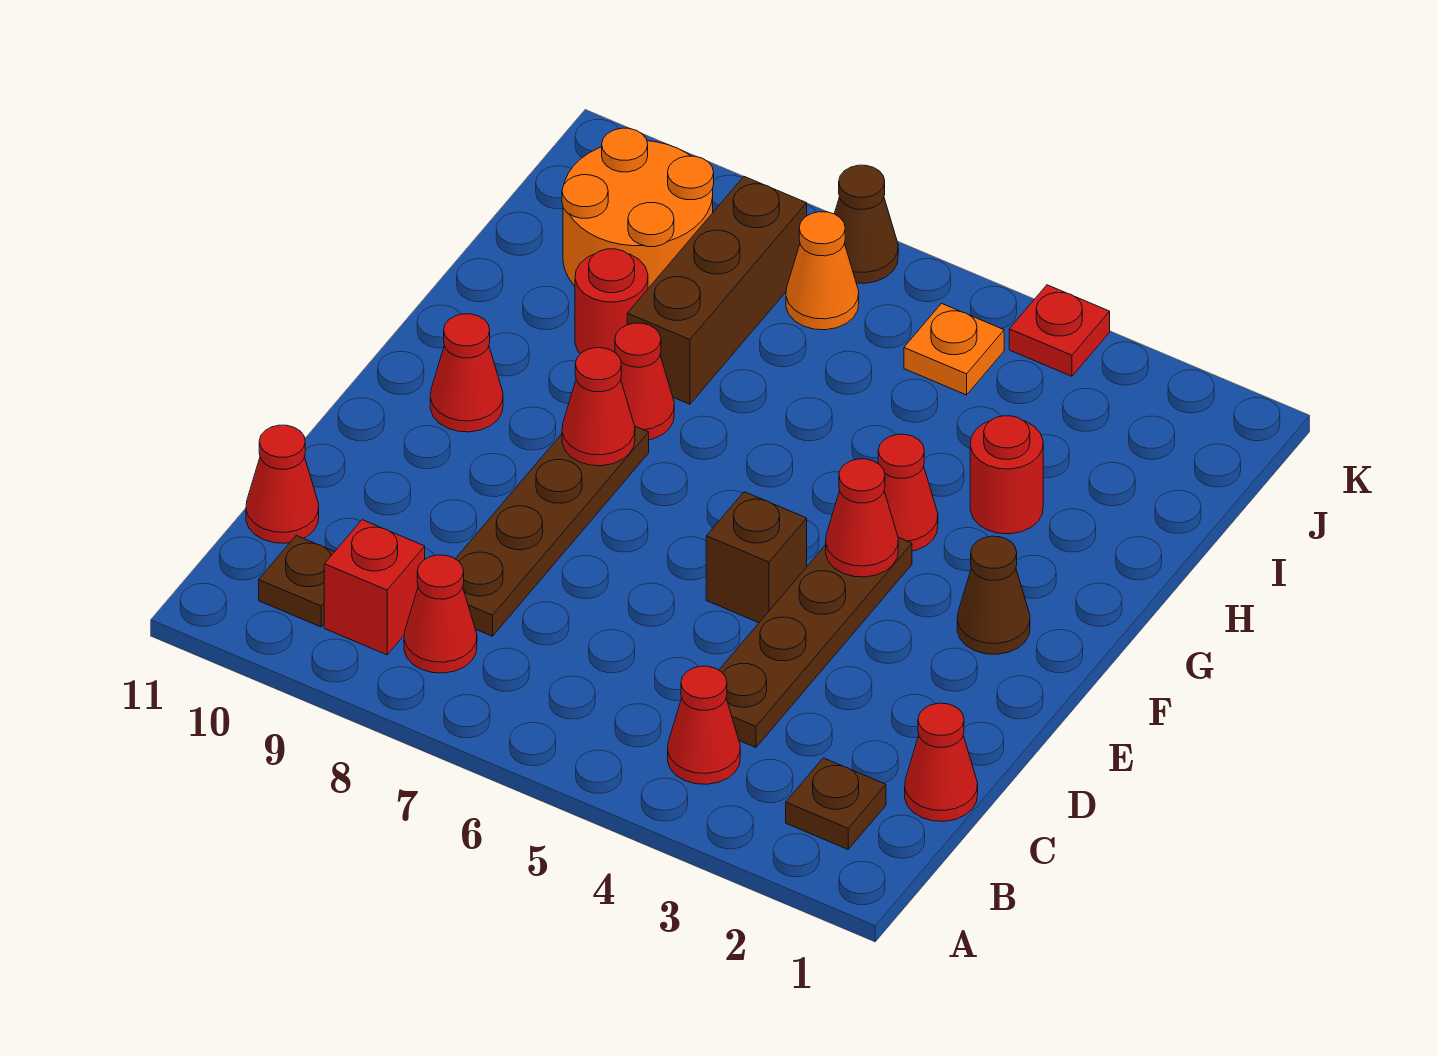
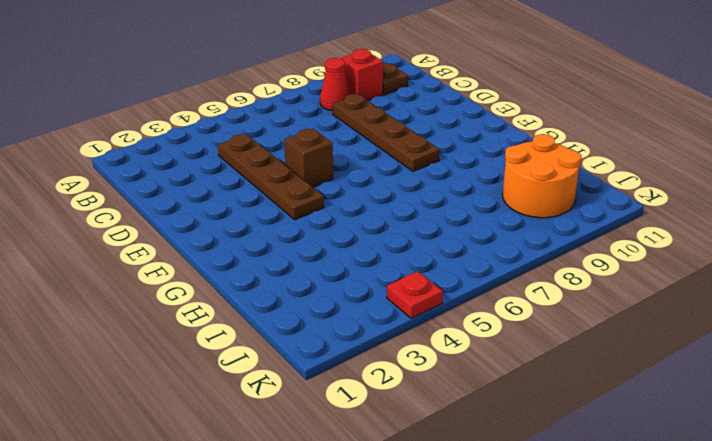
none -> brown 1x1 plate [786,758,886,849]
none -> red 1x1 cone [668,666,740,784]
none -> red 1x1 cone [905,703,978,821]

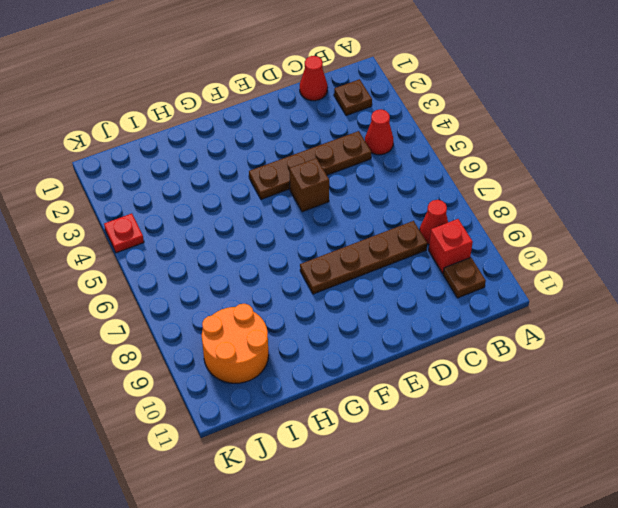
none -> red 1x1 cone [246,425,319,543]
none -> brown 1x1 cone [957,536,1030,654]
none -> red 1x1 cone [430,314,503,432]

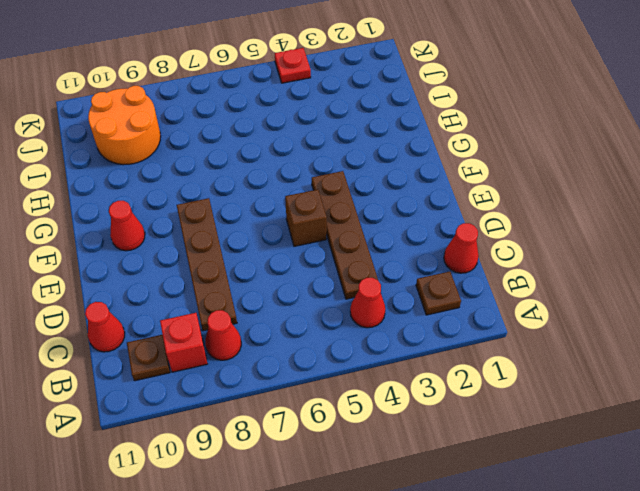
none -> brown 1x1 cone [957,536,1030,654]
none -> red 1x1 cone [878,434,938,551]
none -> red 1x1 cone [615,323,674,440]

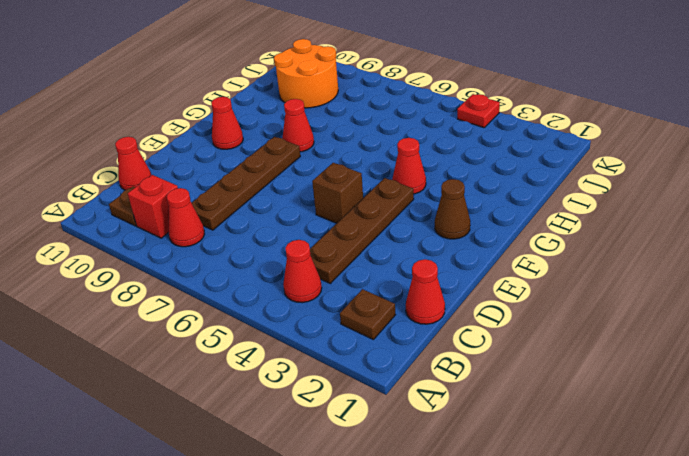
none -> red 1x1 round brick [970,416,1043,534]
none -> brown 1x3 brick [627,177,807,404]
none -> red 1x1 round brick [575,249,648,354]

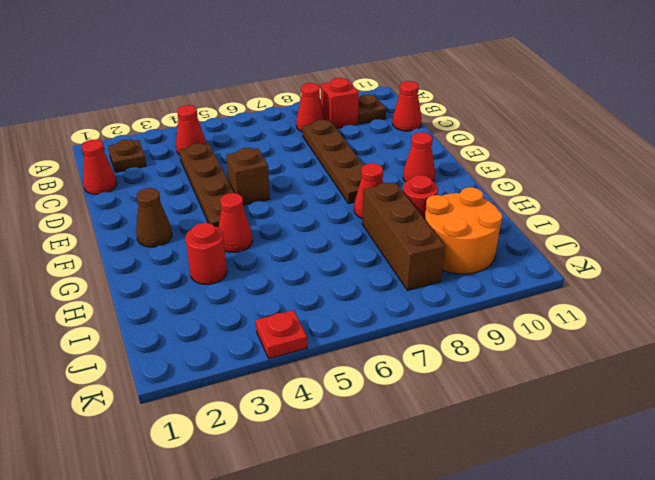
none -> orange 1x1 plate [904,303,1004,395]
none -> orange 1x1 cone [786,212,859,330]
none -> brown 1x1 cone [834,165,898,283]

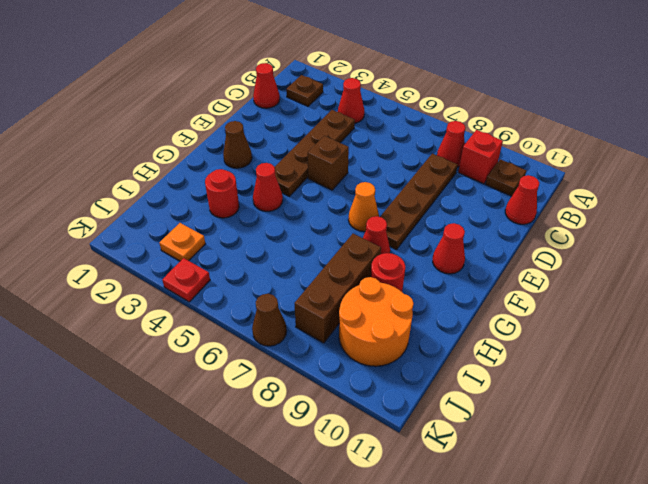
orange 1x1 cone [348,182,379,231] -> orange 1x1 cone moved to [786,212,859,330]
orange 1x1 plate [159,223,205,261] -> orange 1x1 plate moved to [904,303,1004,395]
none -> red 1x1 cone [826,459,898,577]
none -> red 1x1 cone [562,348,635,466]

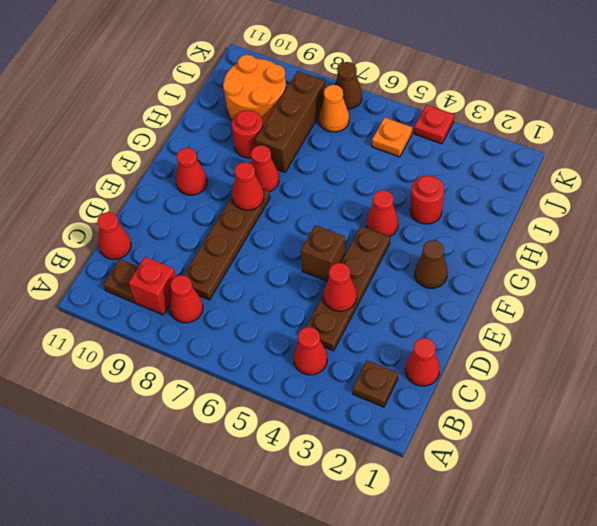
red 1x1 cone [324,263,357,311] -> red 1x1 cone moved to [826,459,898,577]

